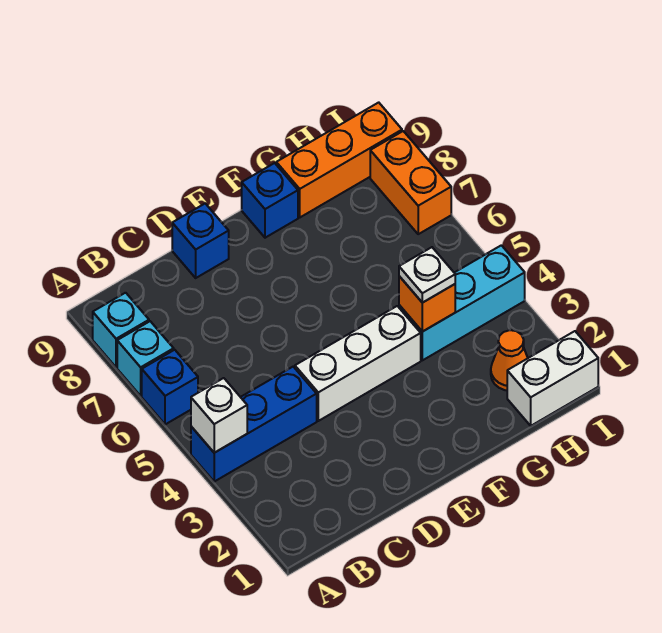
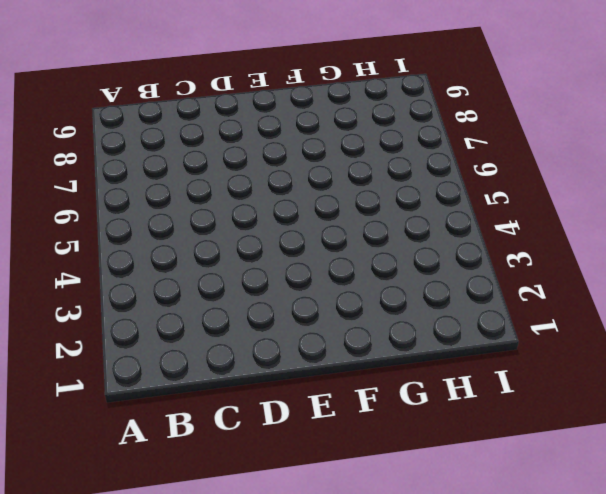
none -> blue 1x3 brick [191,367,317,481]
none -> blue 1x1 brick [142,350,198,424]
none -> cyan 1x1 brick [117,321,174,396]

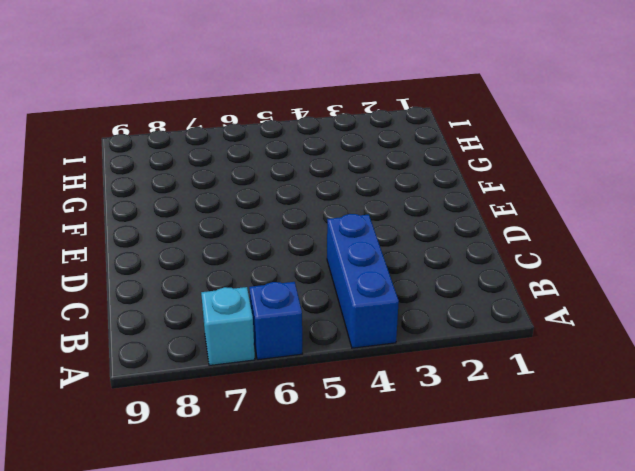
none -> cyan 1x1 brick [93,293,149,367]
none -> white 1x3 brick [295,306,421,421]
none -> blue 1x1 brick [172,204,229,278]

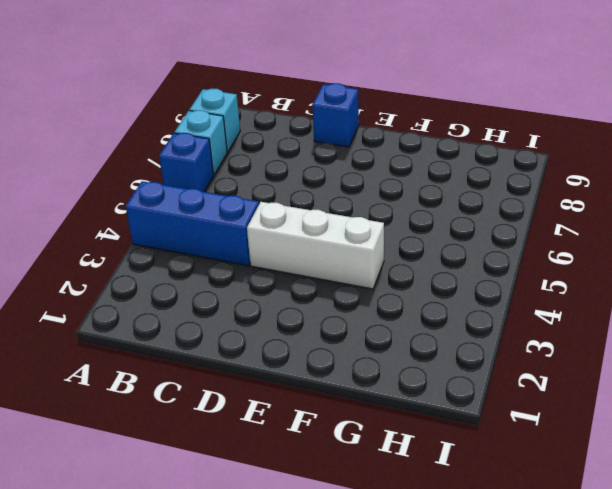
none -> blue 1x1 brick [242,163,298,238]
none -> cyan 1x3 brick [399,245,525,360]
none -> orange 1x3 brick [276,102,402,217]

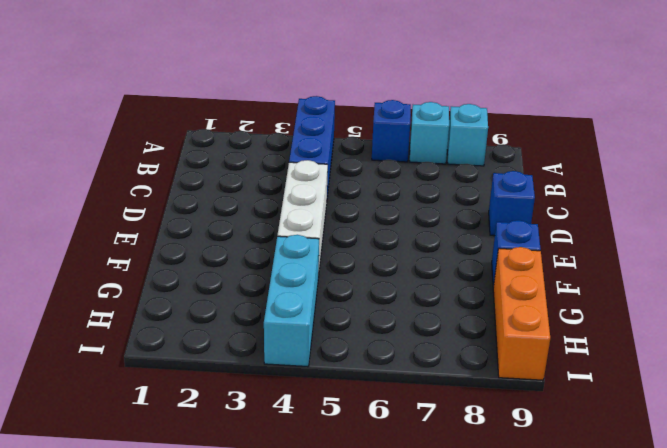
none -> white 1x2 brick [507,331,598,426]
none -> orange 1x1 cone [491,330,528,390]
none -> orange 1x2 brick [370,131,451,234]

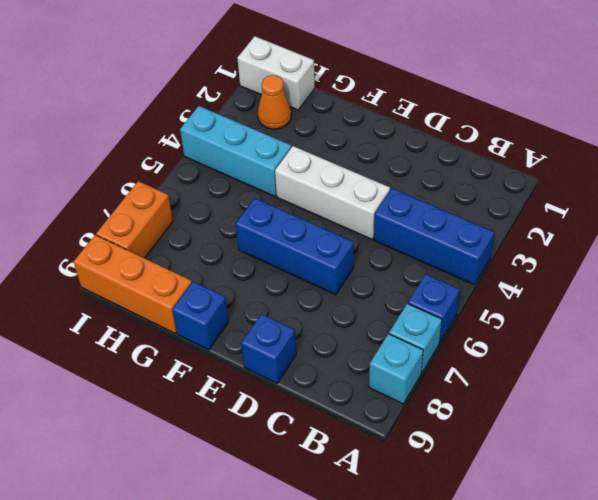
blue 1x3 brick [236,198,354,295] -> none
none -> white 1x1 brick [191,378,247,453]
none -> orange 1x1 brick [399,276,455,332]
none -> white 1x1 plate [399,247,455,303]

